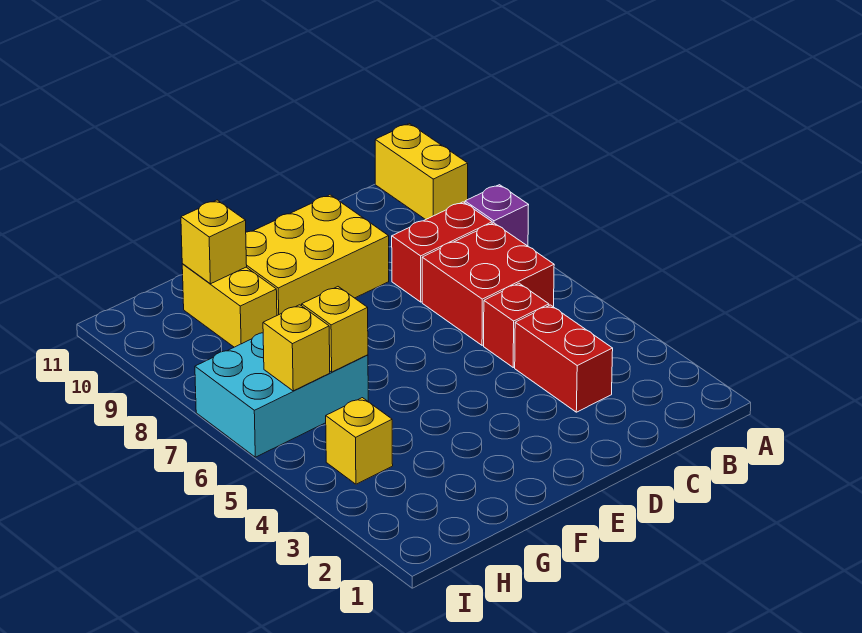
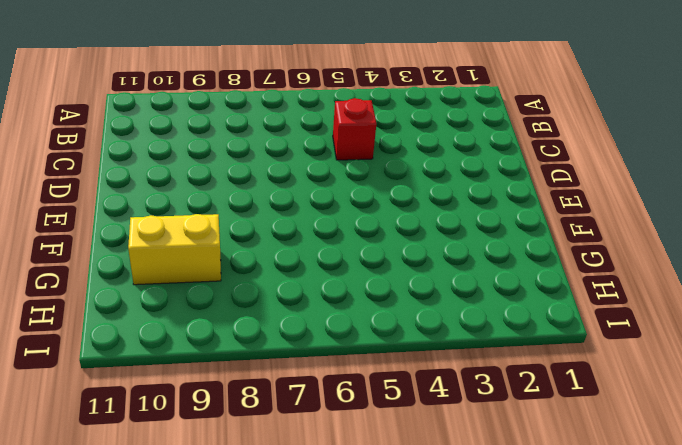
none -> purple 1x1 brick [465,185,528,246]
none -> yellow 1x2 brick [375,124,468,220]
none -> red 2x2 brick [422,223,554,345]

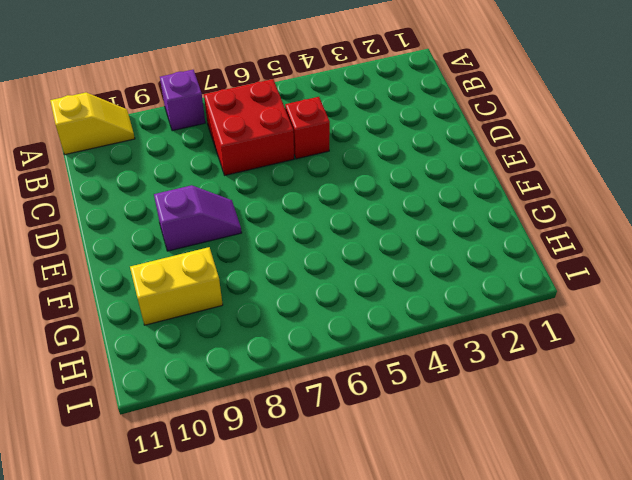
yellow 1x2 slope [50,93,135,155] -> yellow 1x2 brick [375,124,468,220]
purple 1x2 slope [154,185,242,251] -> yellow 2x3 brick [246,195,389,315]
none -> red 1x2 brick [392,202,492,302]
none -> red 1x2 brick [515,305,613,412]
none -> cyan 2x3 brick [195,333,368,457]

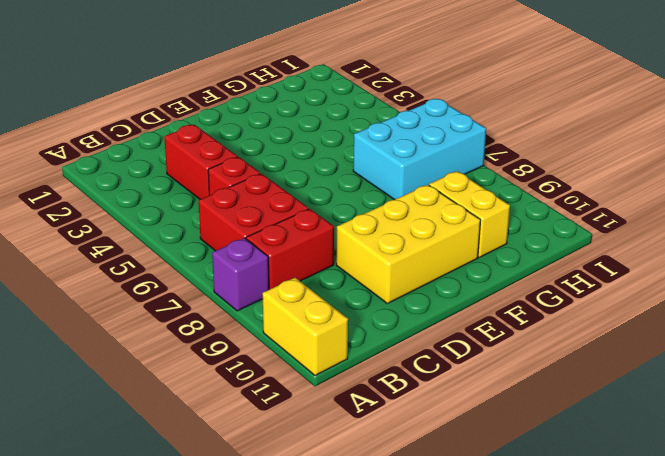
none -> yellow 1x1 brick [326,398,393,484]
none -> yellow 1x1 brick [302,287,368,372]
none -> yellow 1x1 brick [181,200,247,284]

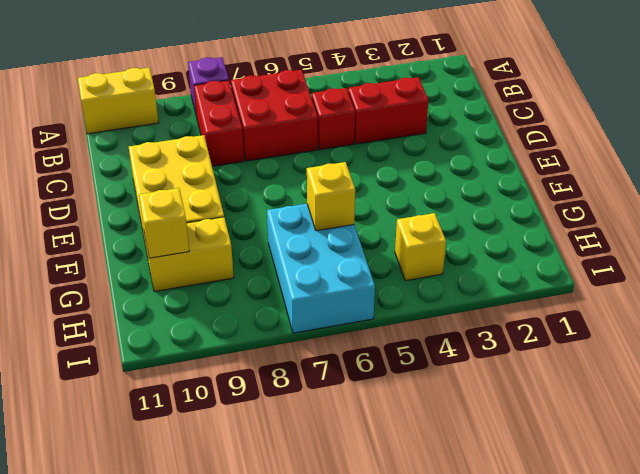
none -> yellow 1x1 brick [263,305,330,391]

